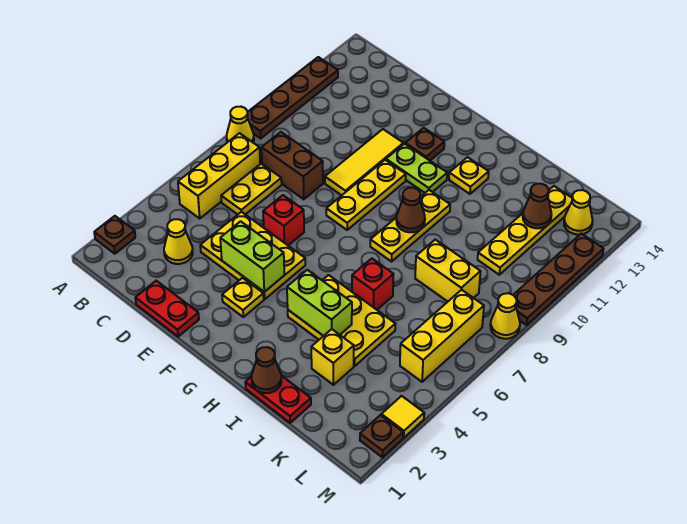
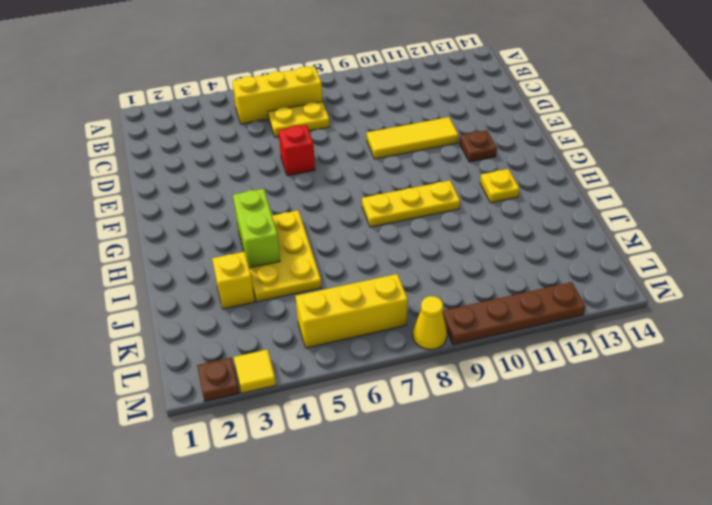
none -> brown 1x1 plate [94,216,135,254]
none -> yellow 1x1 cone [227,107,254,142]
none -> brown 1x4 plate [247,57,338,138]
none -> yellow 1x1 cone [164,219,193,264]

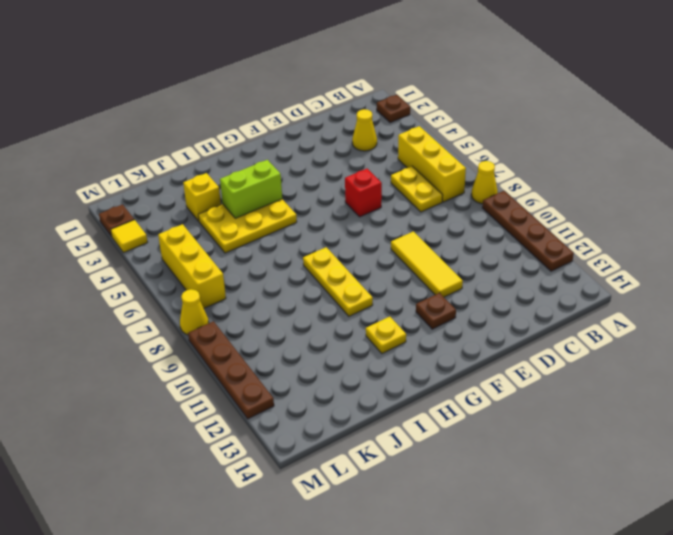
none -> brown 1x2 brick [262,132,323,199]
none -> red 1x2 plate [135,281,199,337]
none -> yellow 2x3 plate [200,212,305,299]
none -> yellow 1x1 plate [222,278,264,317]

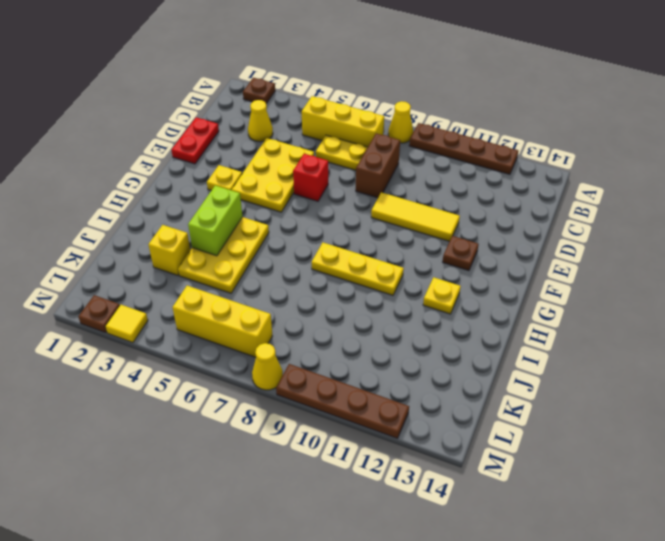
none -> yellow 1x3 plate [326,160,406,230]
none -> lime 1x2 plate [386,144,447,193]
none -> red 1x2 plate [245,376,311,423]
none -> red 1x1 brick [352,258,394,310]

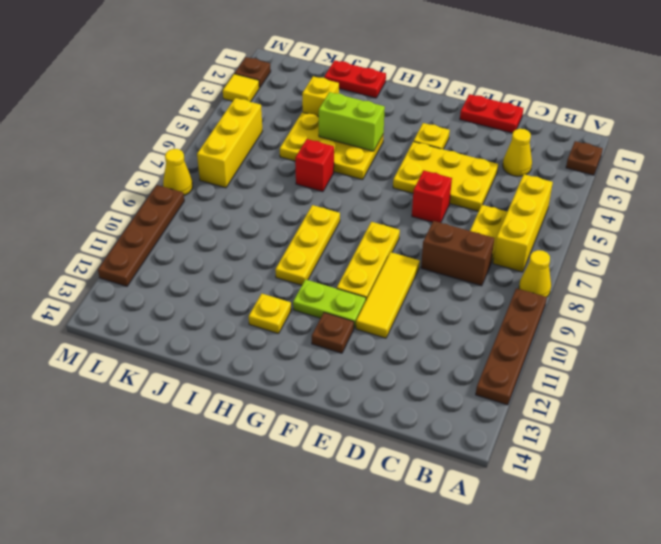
none -> yellow 1x2 brick [415,240,480,302]
none -> yellow 1x4 plate [478,186,572,275]
none -> yellow 1x1 cone [564,190,593,235]
none -> lime 1x2 brick [220,221,284,292]

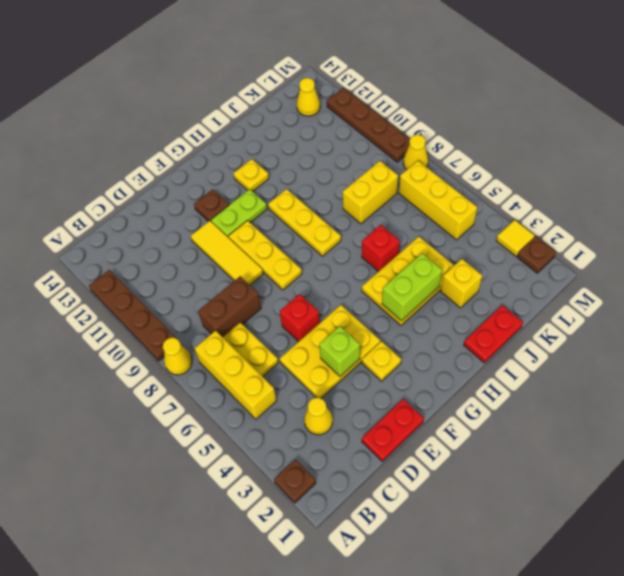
lime 1x1 brick [319,326,360,376] -> lime 1x2 brick [220,221,284,292]
none -> yellow 1x4 plate [478,186,572,275]
none -> brown 1x1 cone [396,188,425,232]
none -> brown 1x1 cone [252,347,281,393]
none -> brown 1x1 cone [523,184,551,228]

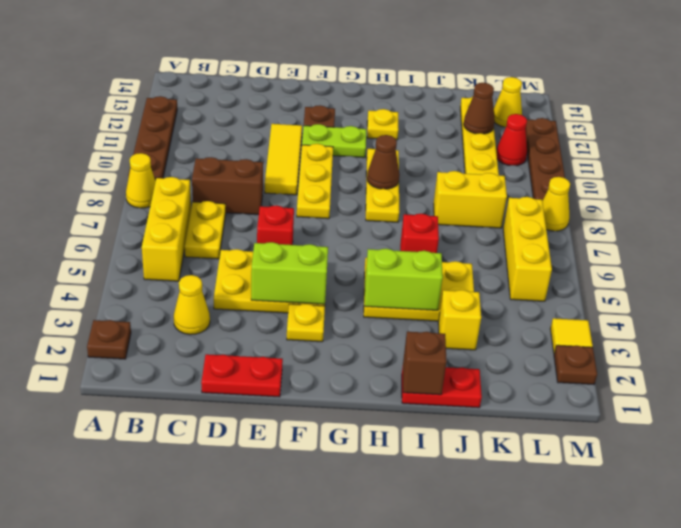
brown 1x1 brick [403,332,447,395] -> brown 1x1 cone [252,347,281,393]
red 1x1 cone [496,114,527,166] -> none

